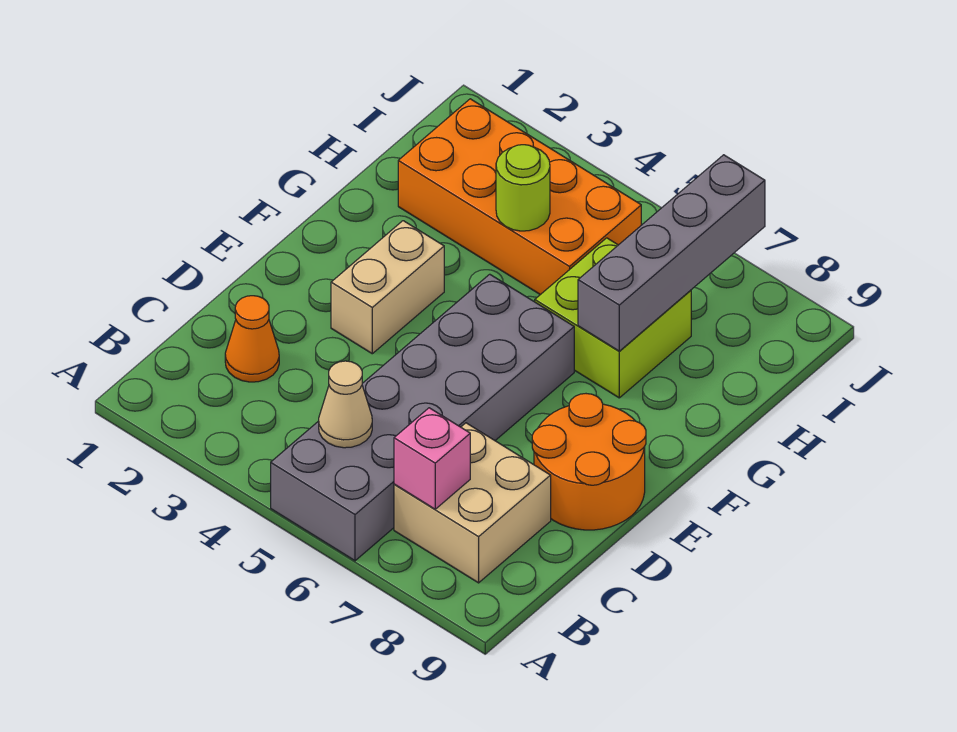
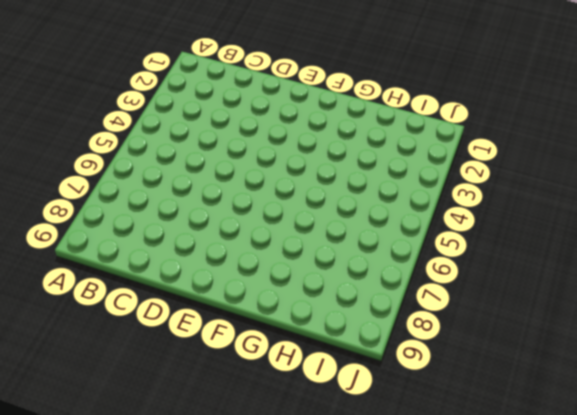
none -> grey 2x6 brick [271,274,574,561]
none -> tan 2x2 brick [394,423,551,583]

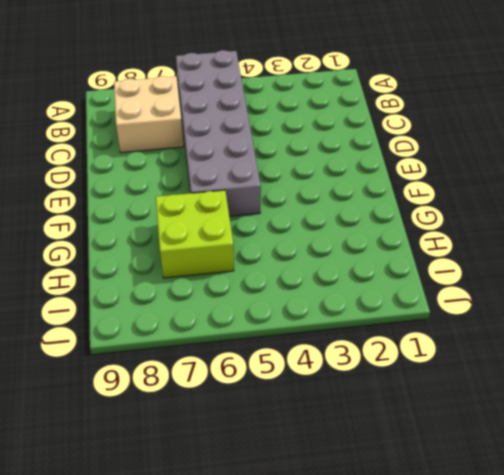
none -> orange 1x1 cone [225,296,279,382]
none -> orange 2x2 round brick [532,394,646,530]

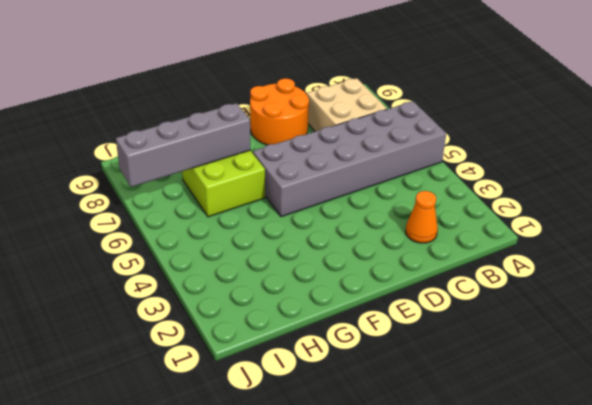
none -> tan 1x2 brick [331,221,444,354]
none -> orange 2x4 brick [398,99,641,295]

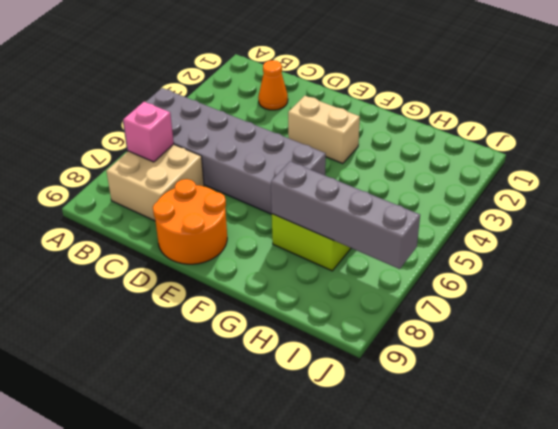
none -> orange 2x4 brick [398,99,641,295]
none -> tan 1x1 cone [319,361,372,448]

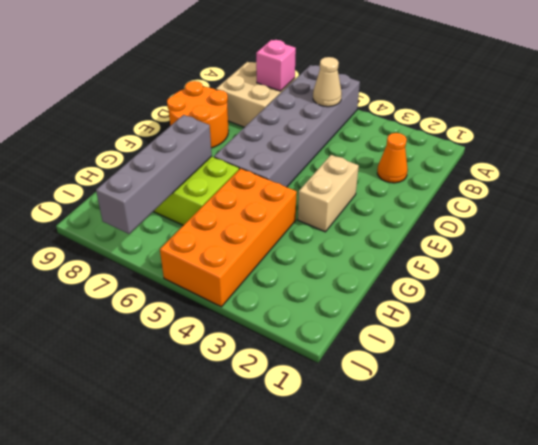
orange 2x4 brick [160,168,297,307] -> orange 2x4 brick turned to [398,99,641,295]
none -> lime 1x1 round brick [496,145,550,231]

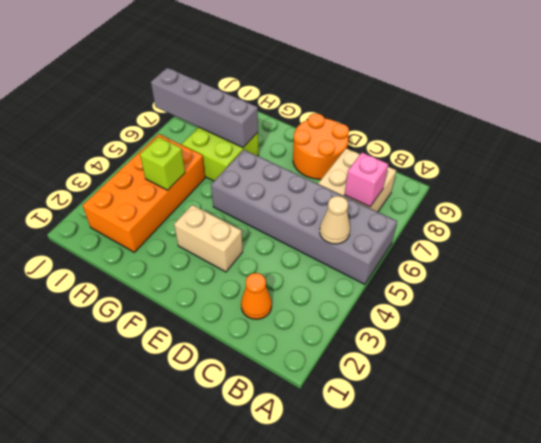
lime 1x1 brick [140,137,185,190] -> lime 1x1 round brick [496,145,550,231]

